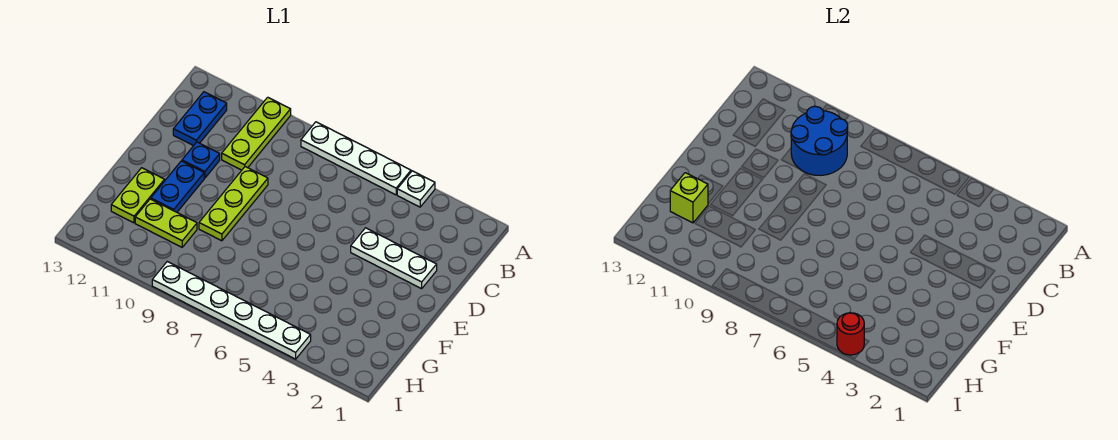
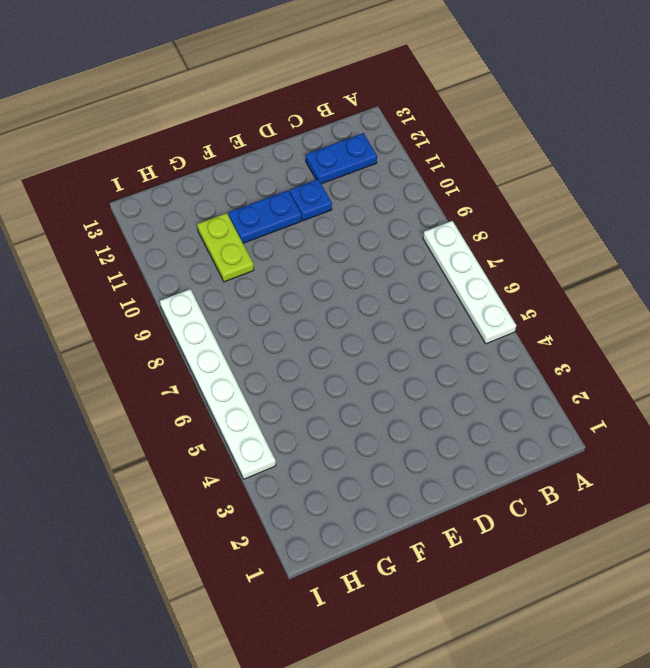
none -> white 1x1 plate [397,171,435,207]
none -> lime 1x3 plate [222,97,291,170]
none -> white 1x3 plate [351,228,437,289]

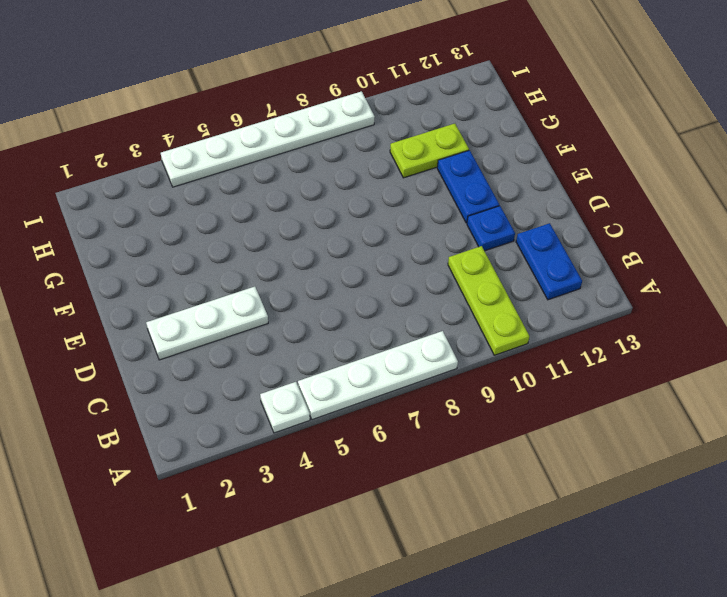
none -> lime 1x3 plate [199,167,268,241]
none -> lime 1x2 plate [111,168,165,223]
none -> blue 2x2 round brick [791,106,848,175]

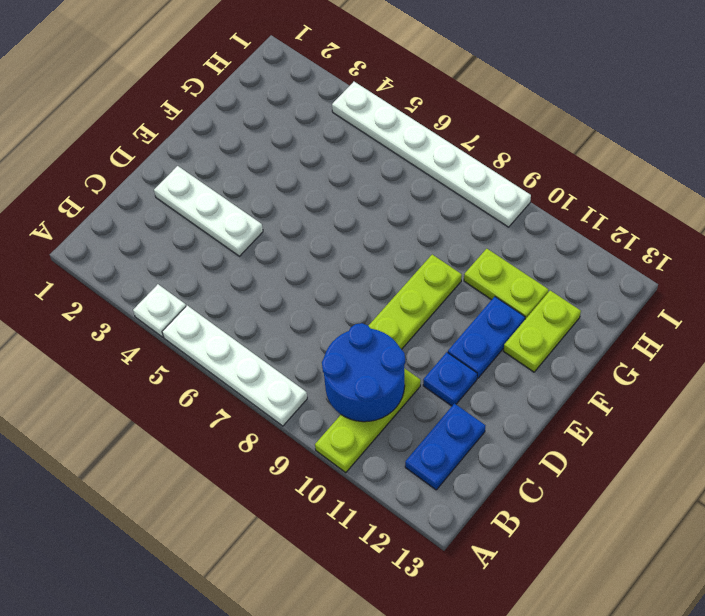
none -> lime 1x1 brick [670,173,708,223]
none -> red 1x1 round brick [837,313,864,355]

